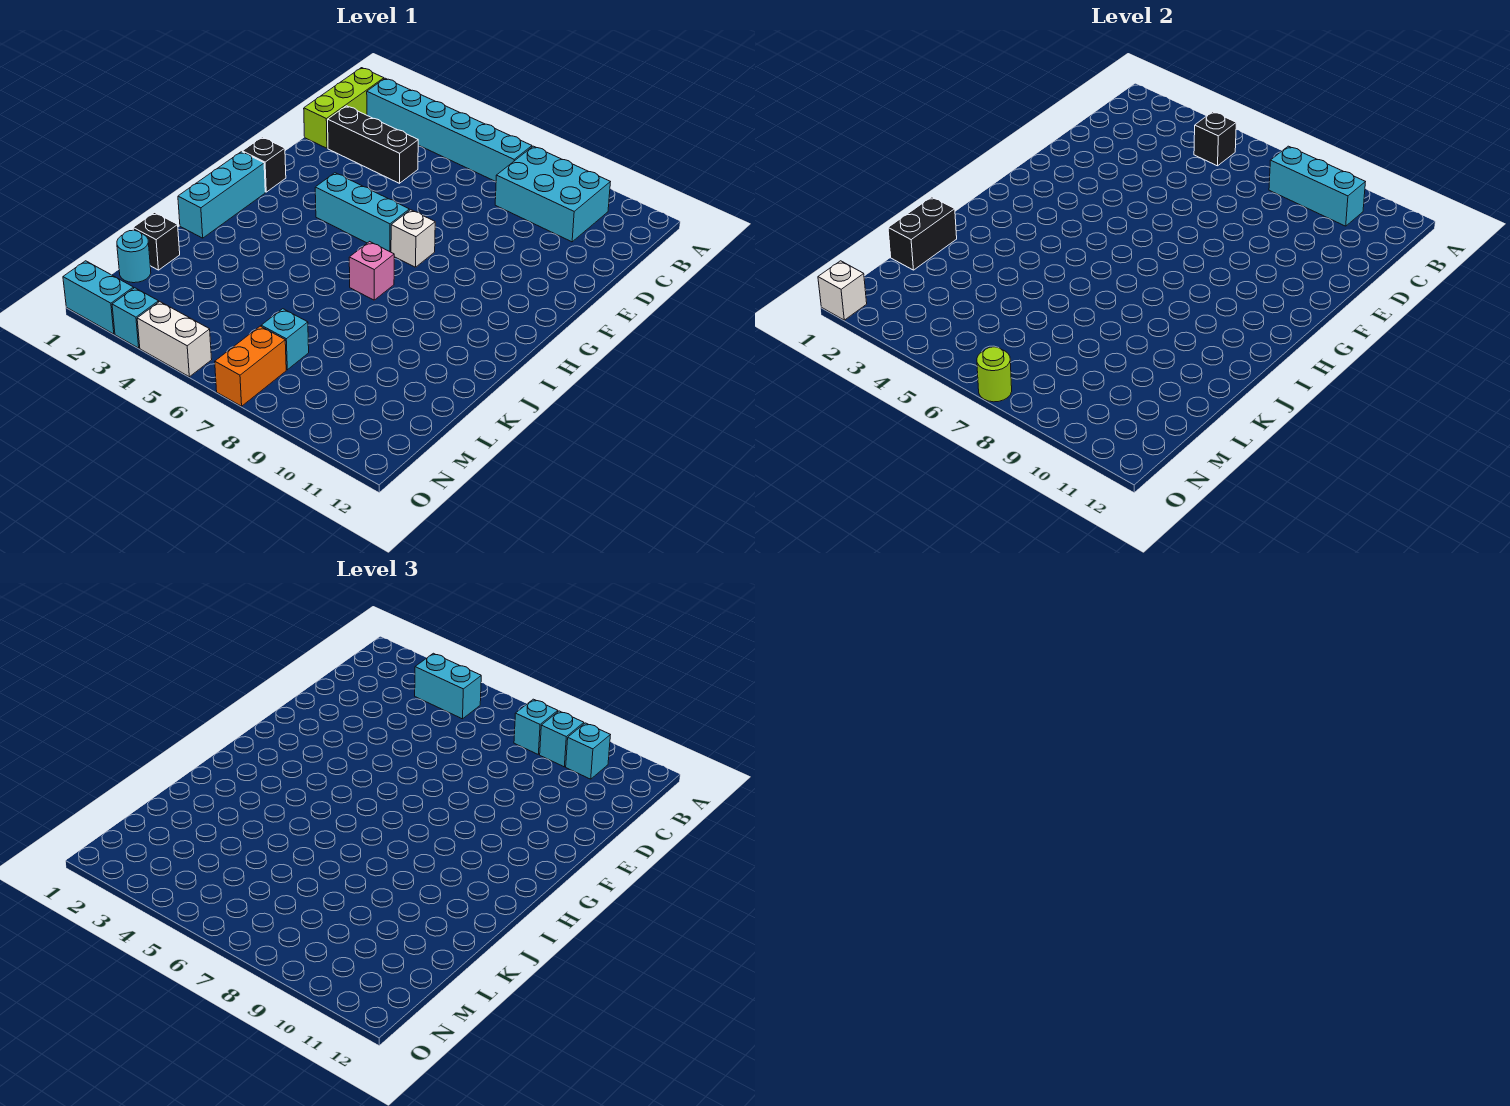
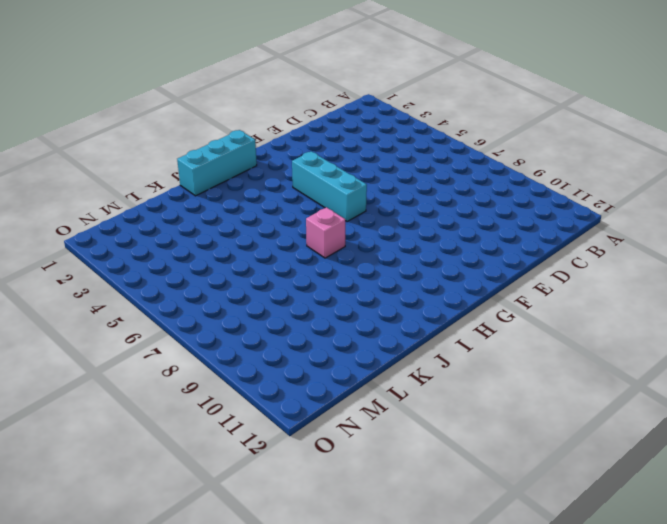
none -> lime 1x3 brick [304,68,384,148]
none -> cyan 1x6 brick [367,78,532,182]
none -> cyan 2x3 brick [495,146,610,242]

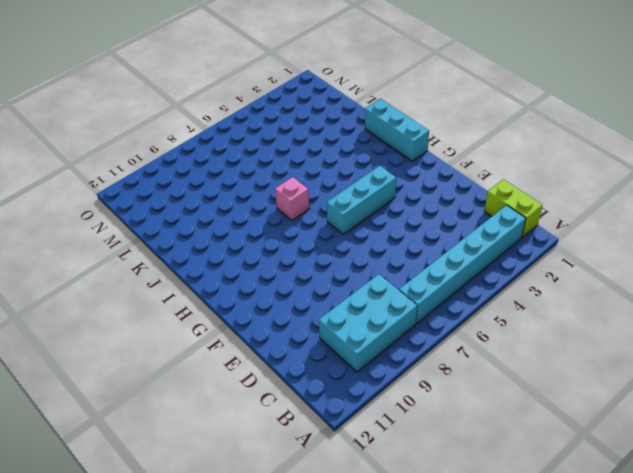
lime 1x2 brick [484,179,542,237] -> lime 1x3 brick [304,68,384,148]
none -> black 1x3 brick [328,106,418,183]
none -> black 1x1 brick [242,137,286,192]
none -> white 1x1 brick [391,210,435,267]

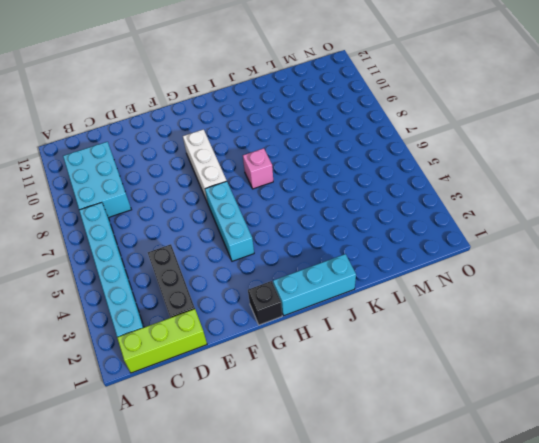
white 1x3 brick [183,129,227,201] -> white 1x1 brick [391,210,435,267]
none -> black 1x1 brick [133,212,180,270]
none -> cyan 1x1 round brick [117,230,151,283]
none -> cyan 1x1 brick [261,309,309,370]

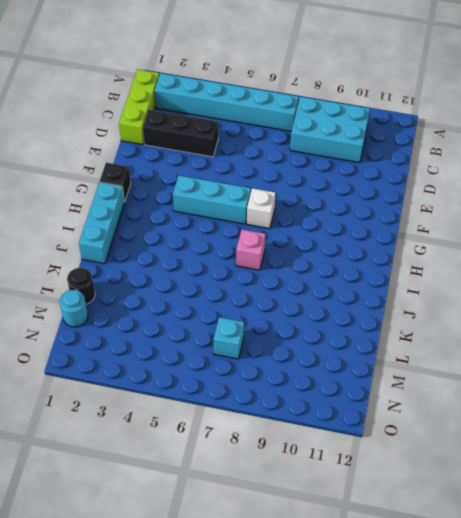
black 1x1 round brick [67,268,95,304] -> black 1x1 brick [133,212,180,270]
none -> orange 1x2 brick [215,326,286,406]
none -> cyan 1x2 brick [63,261,134,334]
none -> cyan 1x1 brick [112,288,159,348]

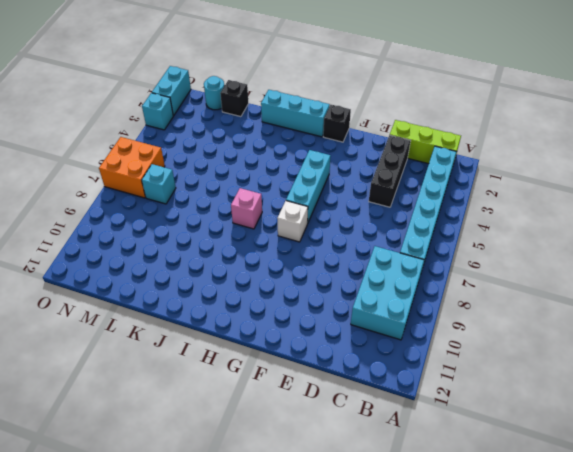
orange 2x2 brick [99,137,165,198] -> orange 1x2 brick [215,326,286,406]
none -> white 1x2 brick [137,302,212,377]
none -> black 1x1 brick [1194,112,1236,166]
none -> cyan 1x3 brick [1269,146,1365,226]

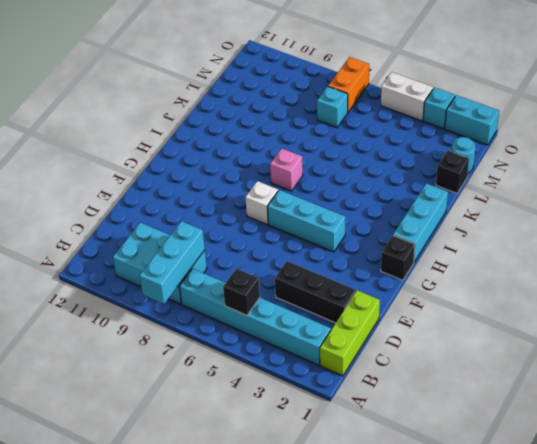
cyan 1x3 brick [140,221,205,304] -> cyan 1x3 brick turned to [1269,146,1365,226]
none -> black 1x2 brick [888,197,957,270]
none -> white 1x1 brick [818,261,867,320]
none -> lime 1x1 round brick [977,347,1012,402]

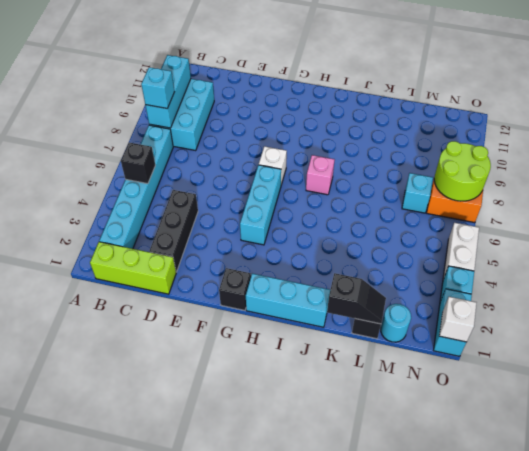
black 1x2 slope [327,273,386,324] -> black 1x2 brick [888,197,957,270]
lime 2x2 round brick [434,141,491,201] -> lime 1x1 round brick [977,347,1012,402]
none -> cyan 1x2 brick [415,653,481,719]
none -> cyan 1x1 brick [540,711,584,767]
none -> cyan 1x1 brick [566,723,610,779]

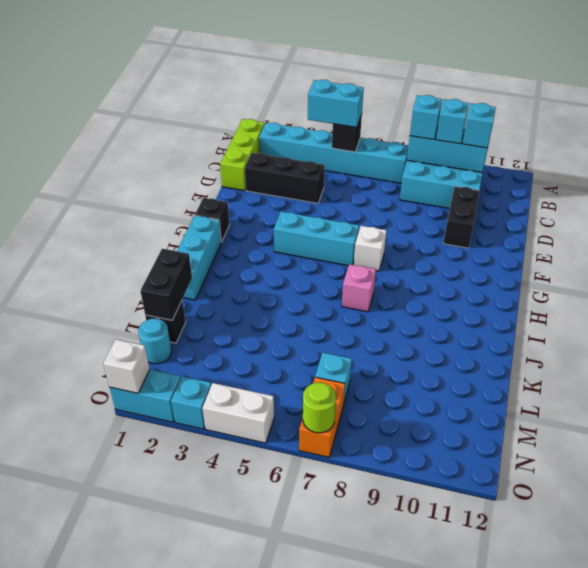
black 1x2 brick [443,186,480,248] -> none

